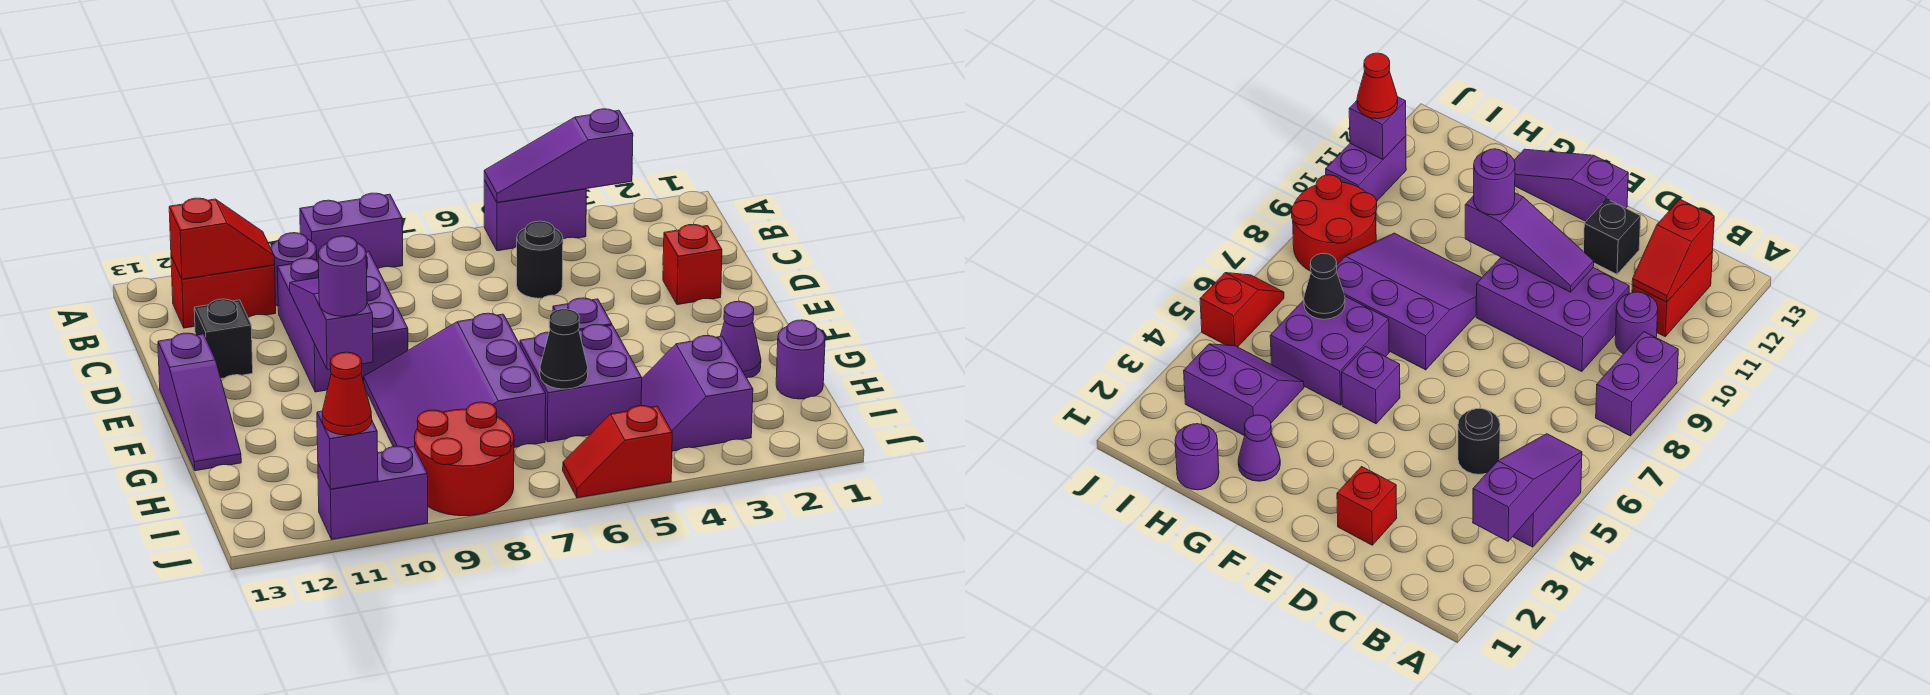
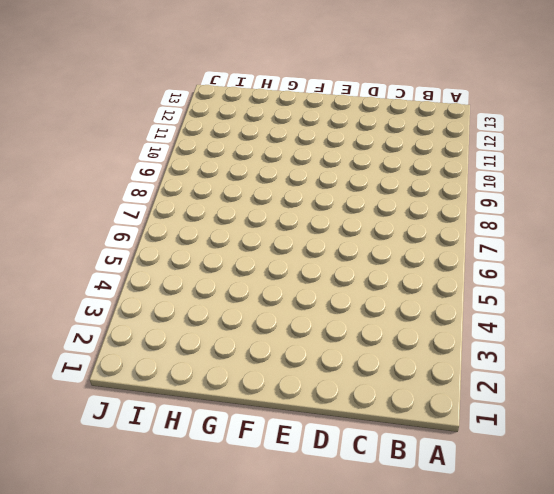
none -> purple 1x2 brick [484,180,586,251]
none -> purple 1x2 brick [300,193,403,268]
none -> purple 1x1 round brick [271,233,317,306]

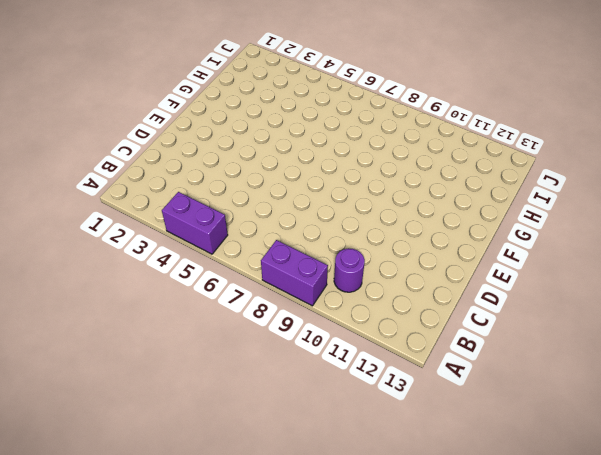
none -> red 1x2 brick [171,256,276,328]
none -> black 1x1 round brick [517,221,563,298]
none -> purple 2x3 brick [277,252,408,392]

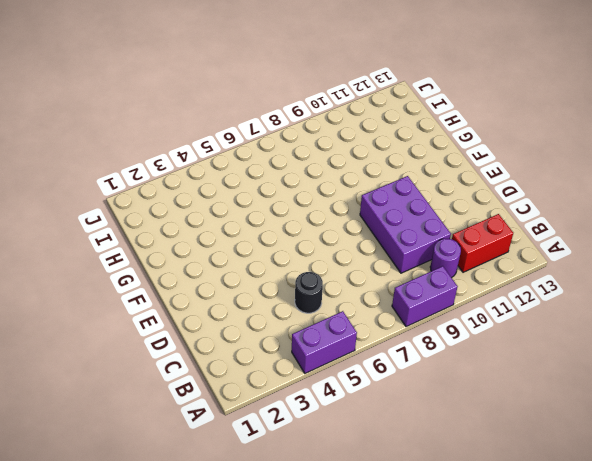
none -> red 1x1 brick [663,224,722,305]
none -> black 1x1 brick [194,299,253,379]
none -> purple 1x3 slope [158,333,241,471]

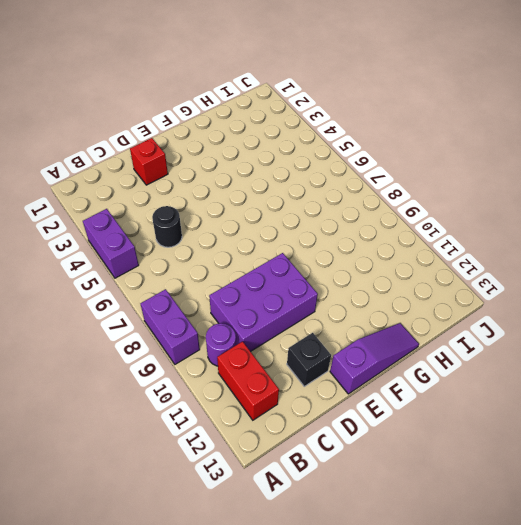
none -> purple 1x1 brick [553,298,612,331]
none -> purple 3x3 slope [363,313,546,448]
none -> purple 1x1 cone [721,301,761,378]

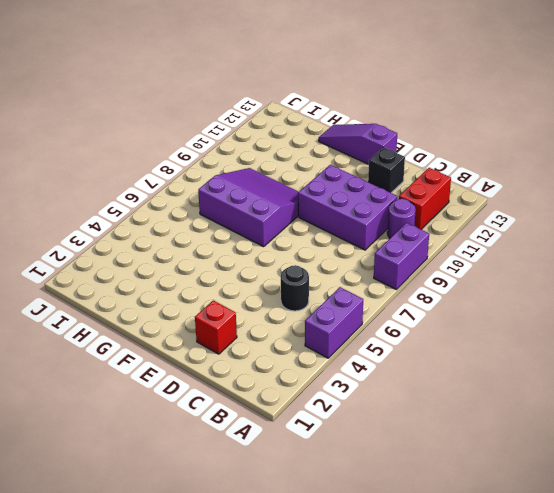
none -> purple 1x1 brick [553,298,612,331]
none -> purple 1x1 cone [721,301,761,378]
none -> purple 2x2 brick [520,324,642,442]

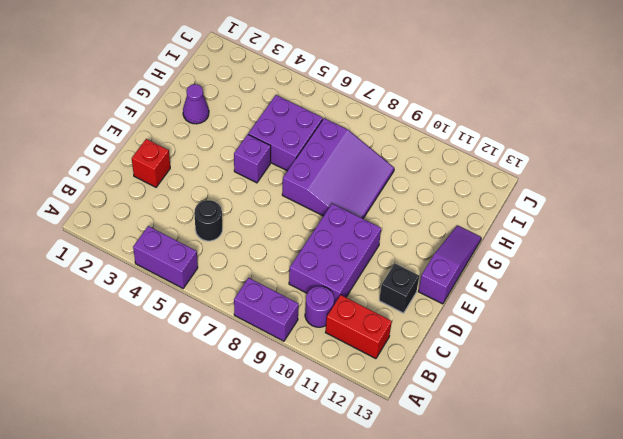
none -> purple 1x1 round brick [776,320,825,399]
none -> purple 2x2 slope [641,336,753,451]
none -> red 2x2 round brick [414,402,514,516]

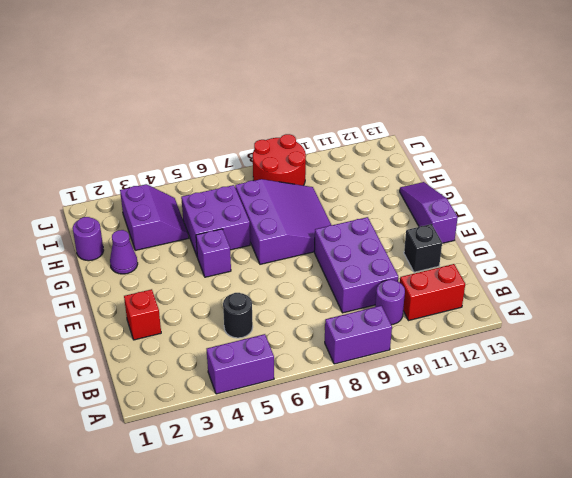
none -> red 1x2 slope [563,406,672,498]
none -> purple 1x2 brick [318,446,428,539]
none -> purple 1x3 slope [484,109,633,203]

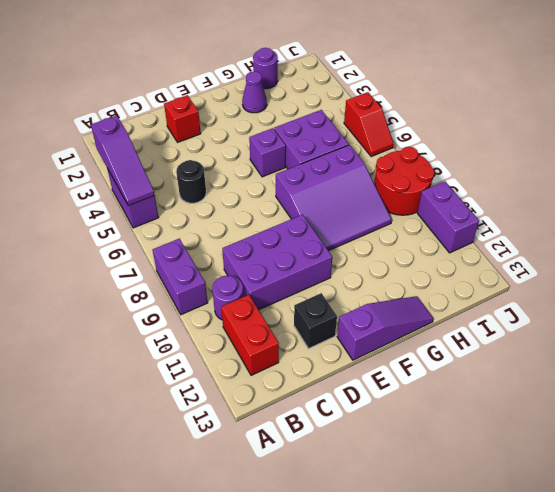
none -> purple 2x2 slope [641,336,753,451]
none -> red 1x2 slope [169,198,275,279]
none -> purple 1x3 slope [290,278,373,370]

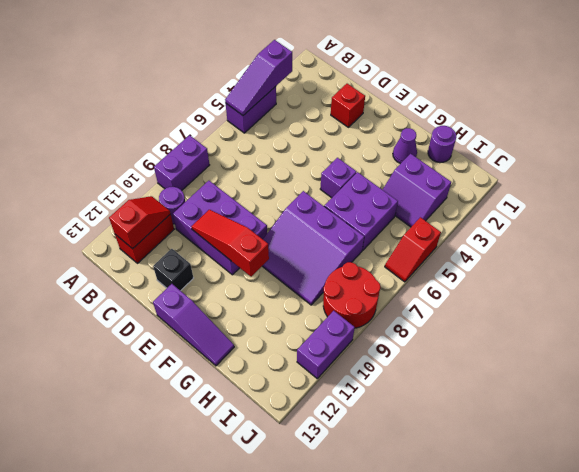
red 1x3 slope [191,210,269,277] -> purple 1x3 slope [290,278,373,370]
none -> black 1x1 round brick [517,221,563,298]
none -> black 1x1 cone [540,309,588,389]
none -> purple 1x1 brick [317,411,378,489]

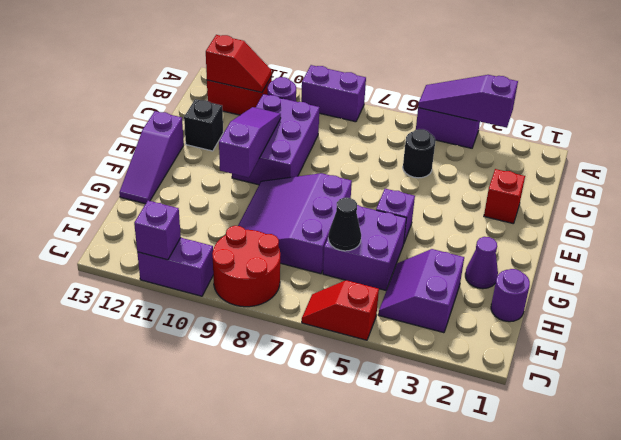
none -> purple 1x1 round brick [318,236,367,316]
none -> red 1x1 cone [322,352,372,435]

